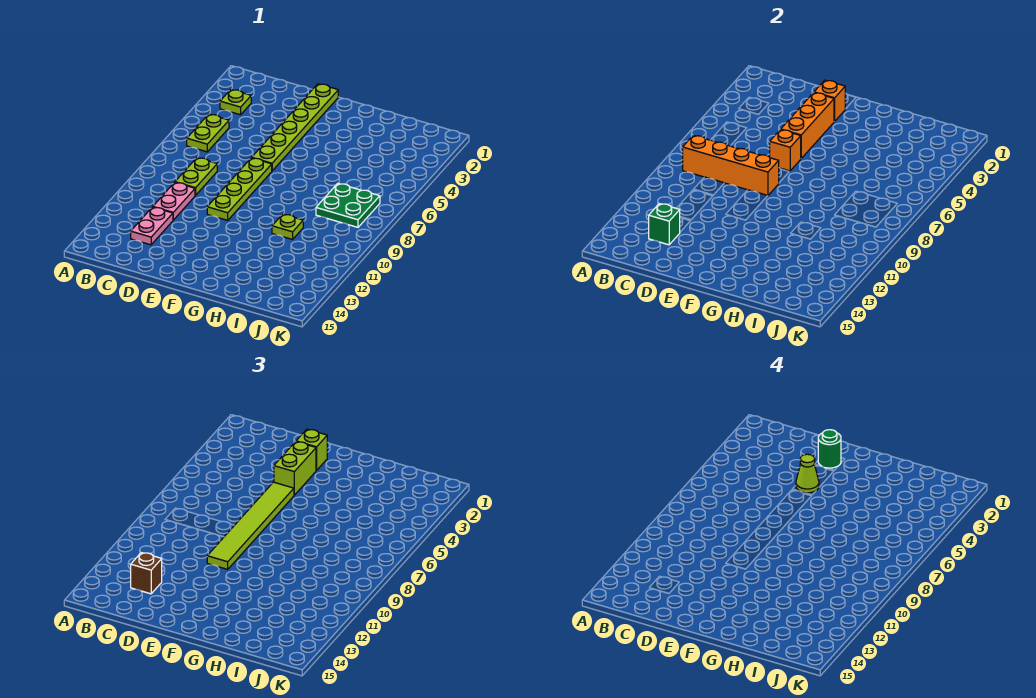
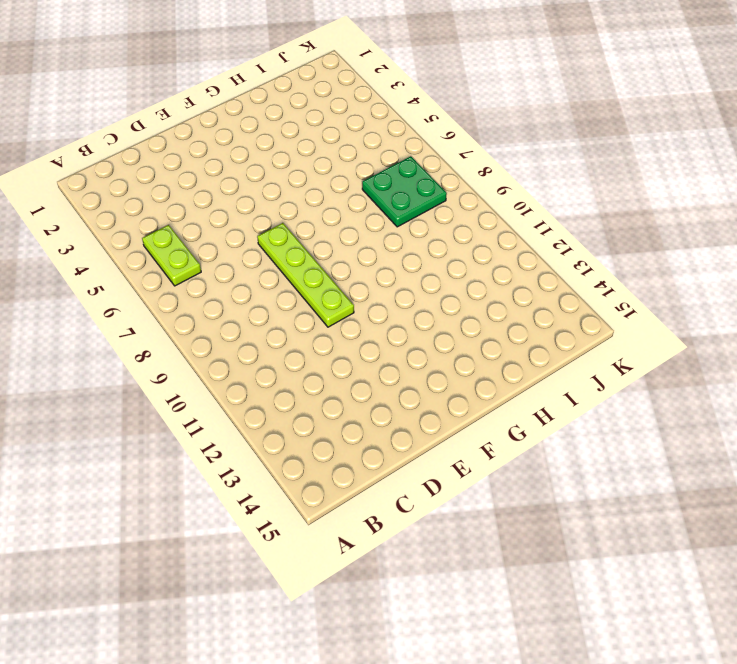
none -> lime 1x1 plate [220,89,251,115]
none -> lime 1x2 plate [175,158,217,195]
none -> pink 1x2 plate [153,182,195,220]

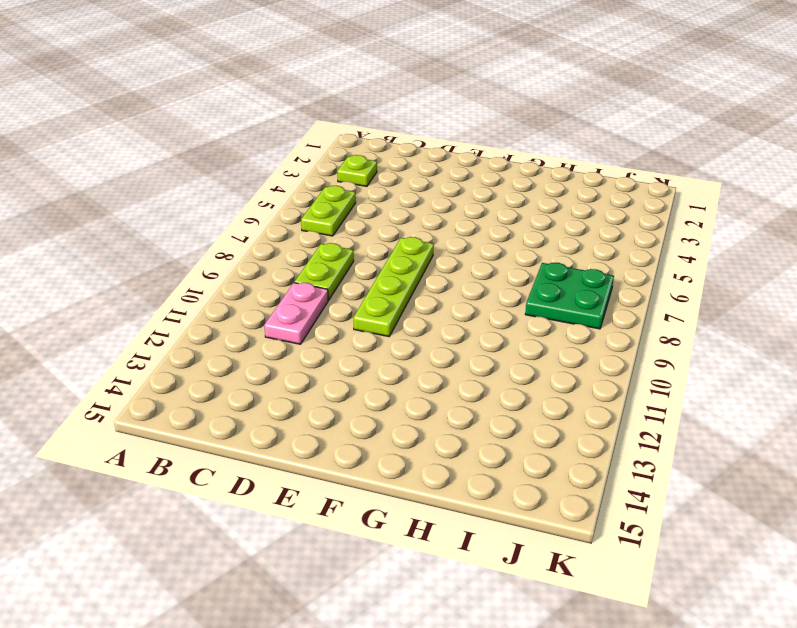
none -> pink 1x2 plate [131,207,173,245]
none -> lime 1x6 plate [252,84,338,171]
none -> lime 1x1 plate [272,214,303,239]

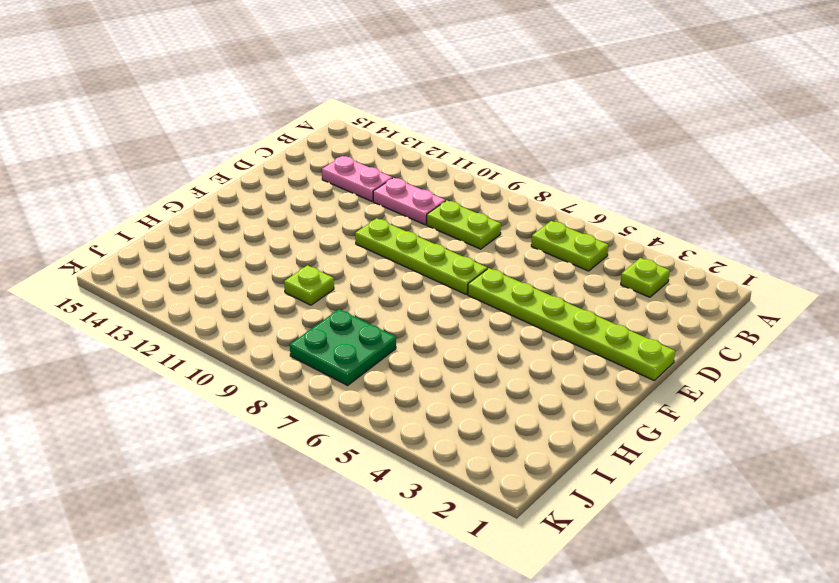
none -> orange 1x4 brick [683,135,779,196]
none -> green 1x1 brick [649,204,680,245]
none -> orange 1x1 brick [814,80,845,121]

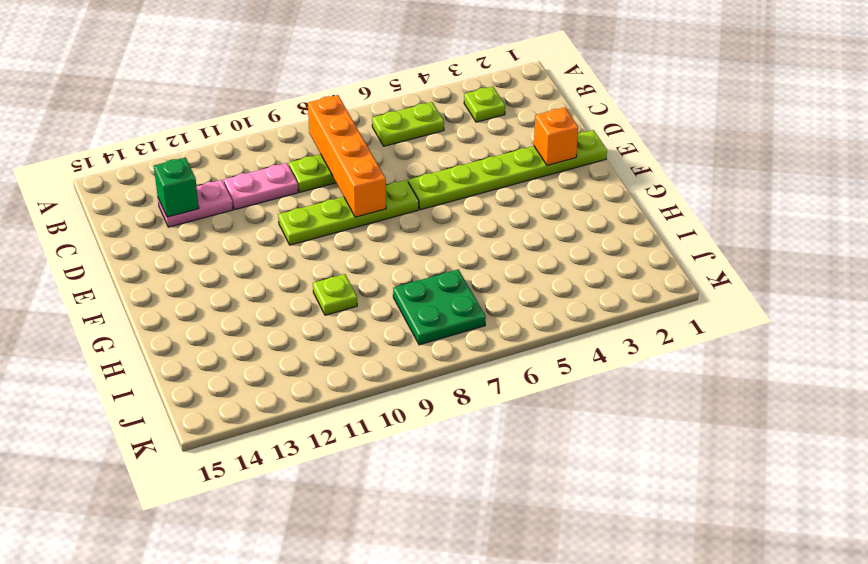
none -> orange 1x3 brick [781,93,834,158]
none -> orange 1x1 brick [770,130,801,171]
none -> brown 1x1 brick [131,553,162,594]

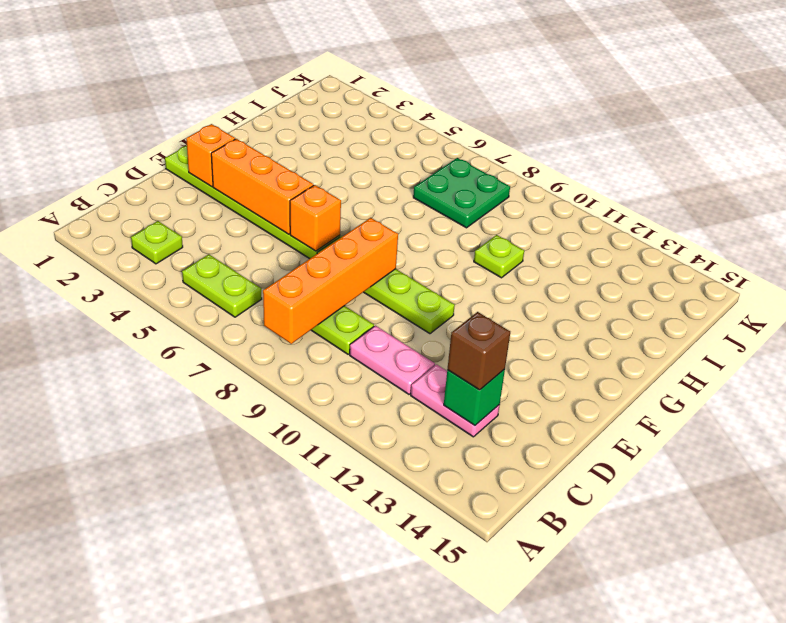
none -> lime 1x1 brick [296,429,327,470]
none -> lime 1x2 brick [274,442,316,495]
none -> lime 1x6 tile [207,482,294,569]

